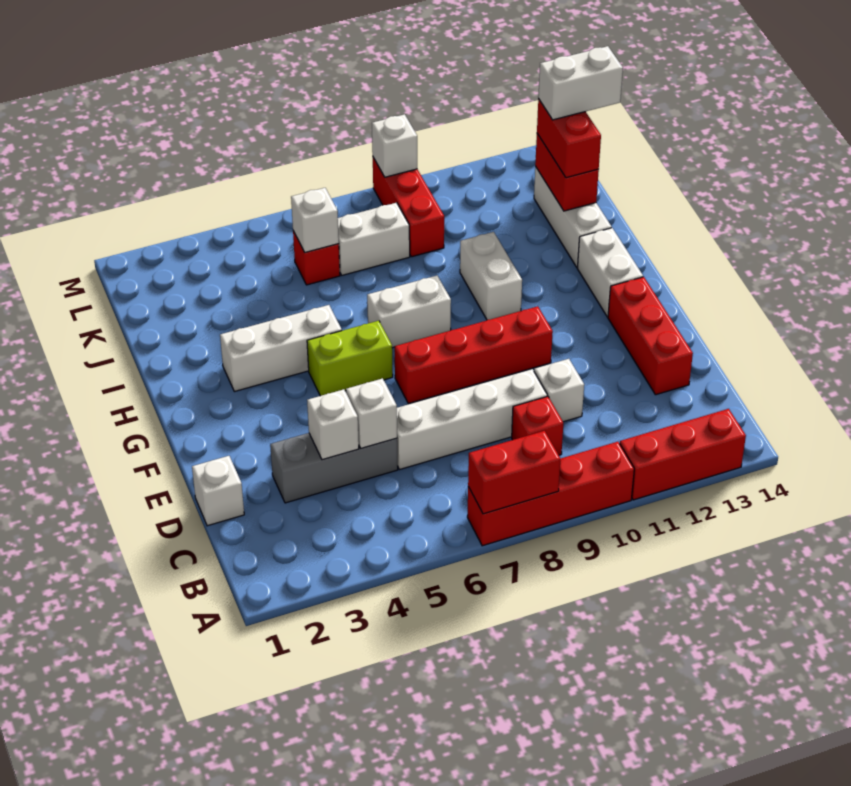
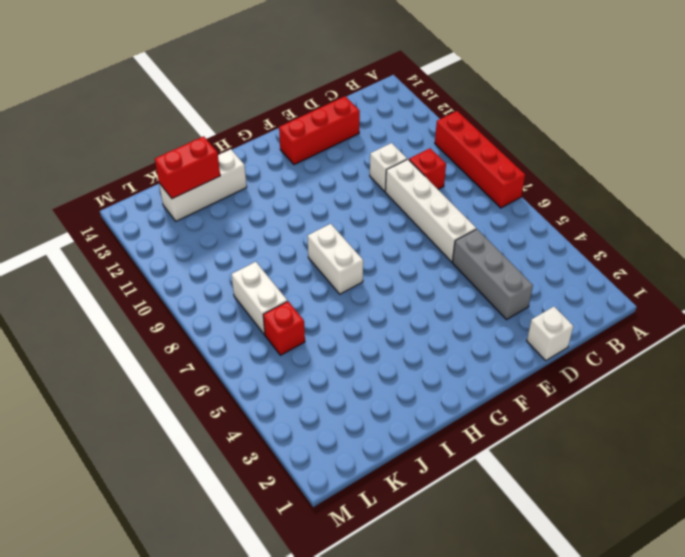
none -> red 1x3 brick [620,409,746,500]
none -> red 1x4 brick [395,306,553,403]
none -> lime 1x2 brick [307,321,393,396]

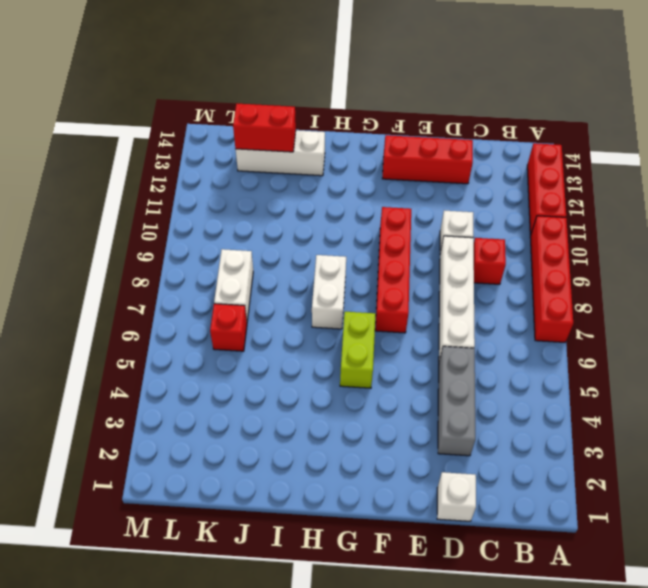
none -> white 1x2 brick [577,228,643,317]
none -> white 1x3 brick [220,305,342,392]
none -> white 1x2 brick [460,232,522,320]

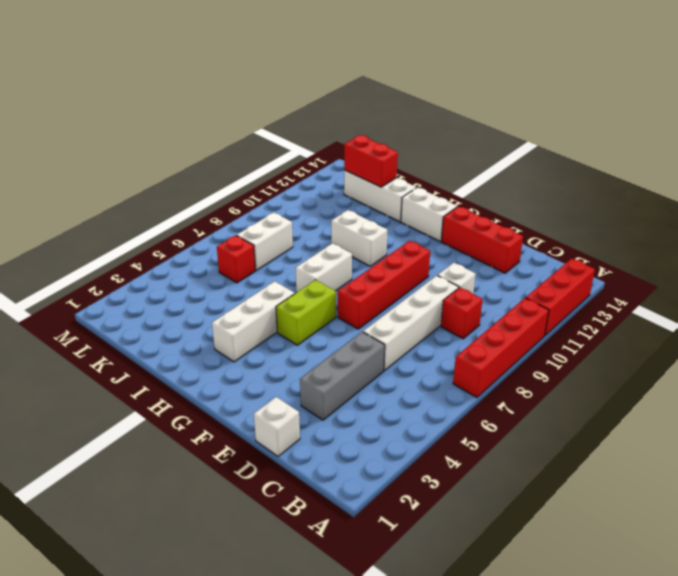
none -> red 1x3 brick [373,158,444,257]
none -> red 1x2 brick [468,431,560,514]
none -> white 1x1 brick [307,389,359,460]

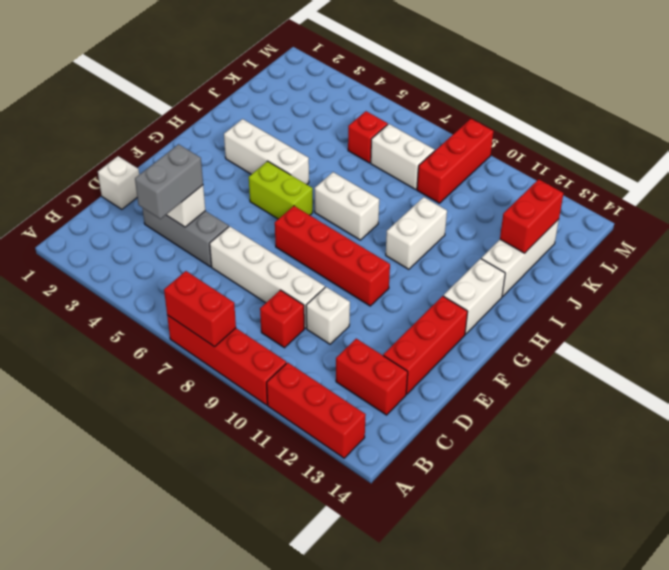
grey 1x2 brick [135,144,203,219] -> none
red 1x2 brick [336,339,408,415] -> red 1x2 brick turned to [537,99,601,178]
none -> white 1x1 brick [346,378,397,448]
none -> white 1x1 brick [291,188,339,252]
none -> white 1x1 brick [372,114,417,177]

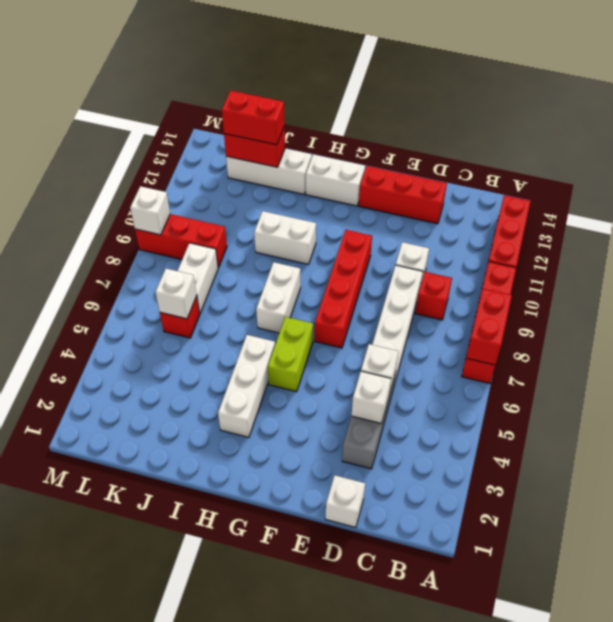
none -> white 1x2 brick [538,46,623,120]

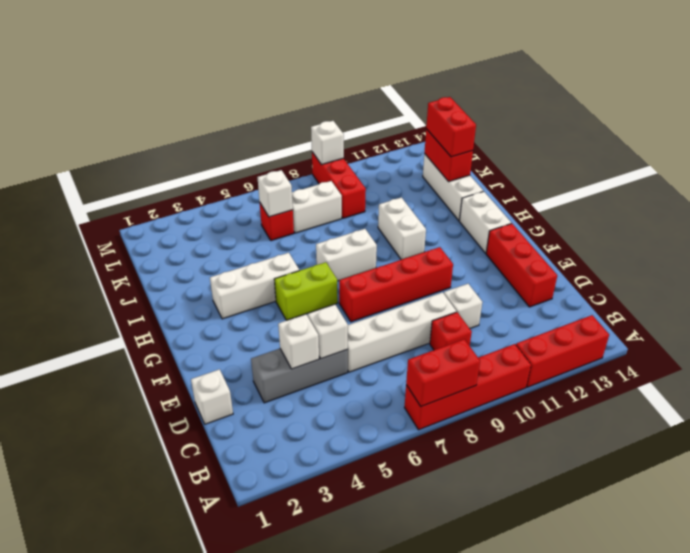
none -> white 1x2 brick [538,46,623,120]

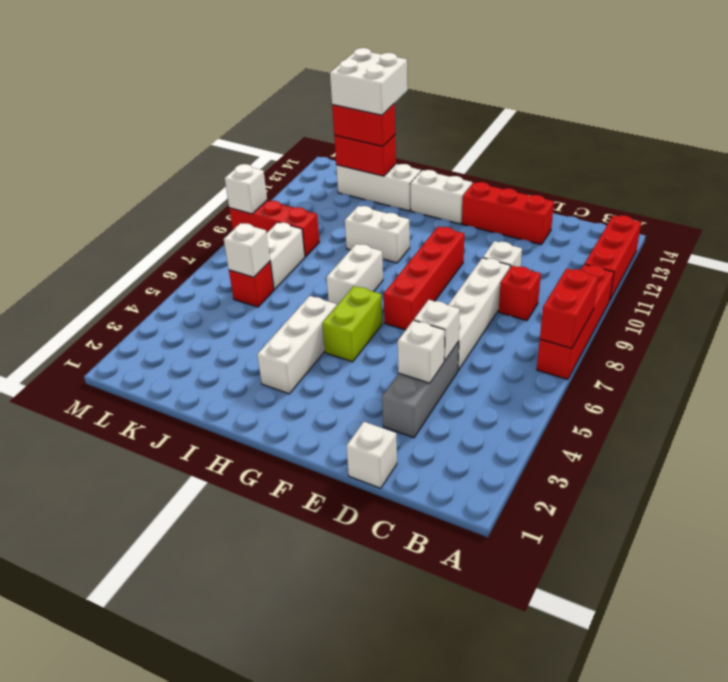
white 2x2 brick [330,48,407,115] -> white 1x2 brick [538,46,623,120]

